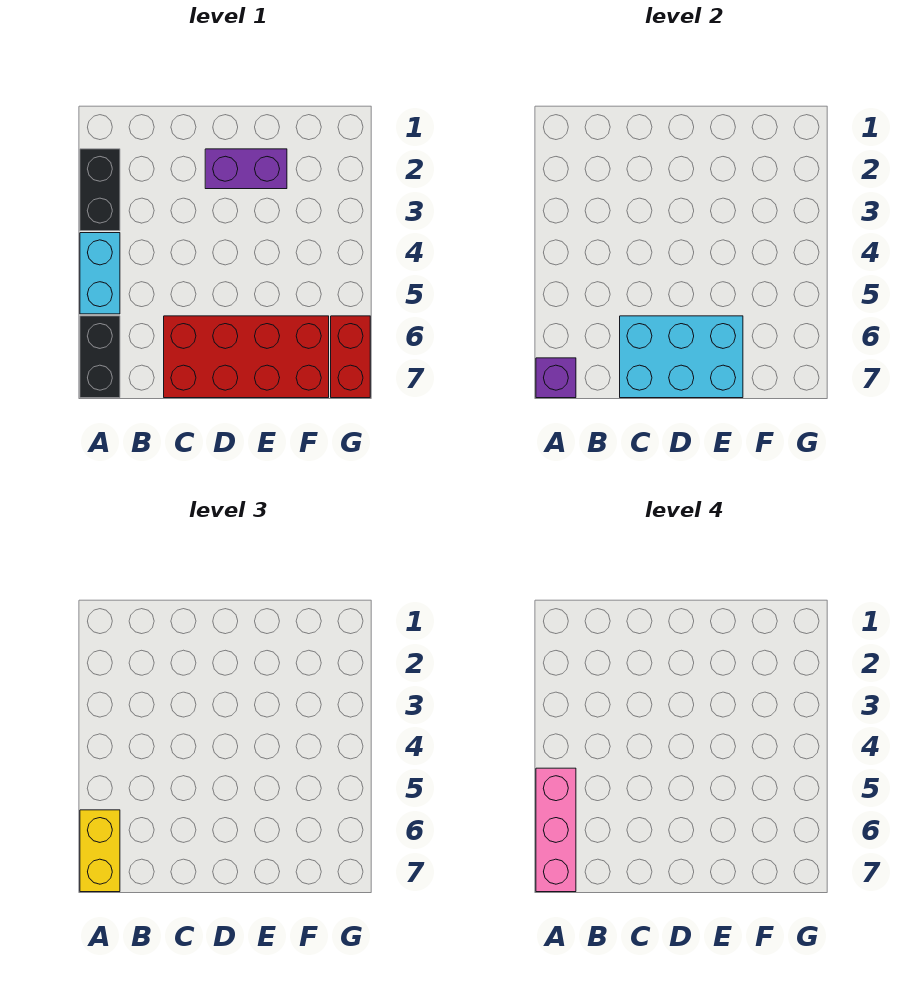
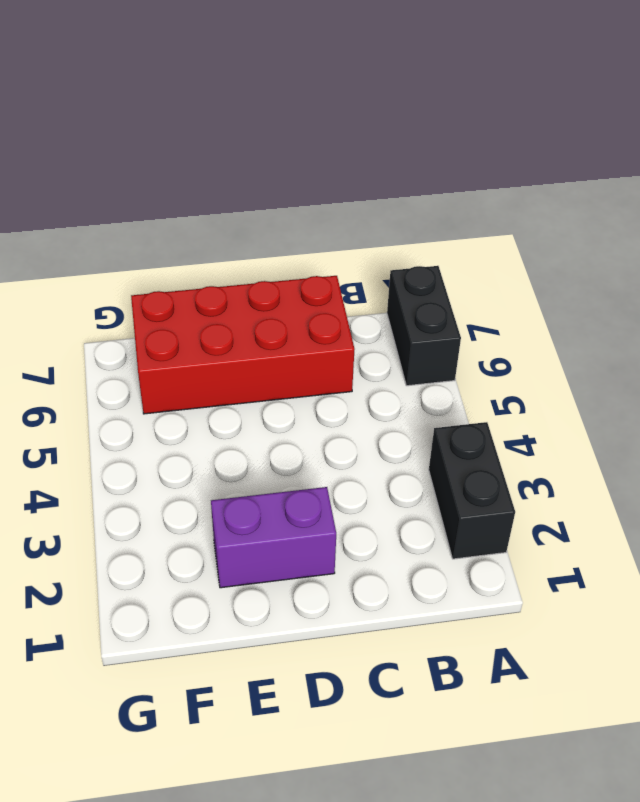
none -> cyan 1x2 brick [80,233,120,314]
none -> red 1x2 brick [331,316,370,398]

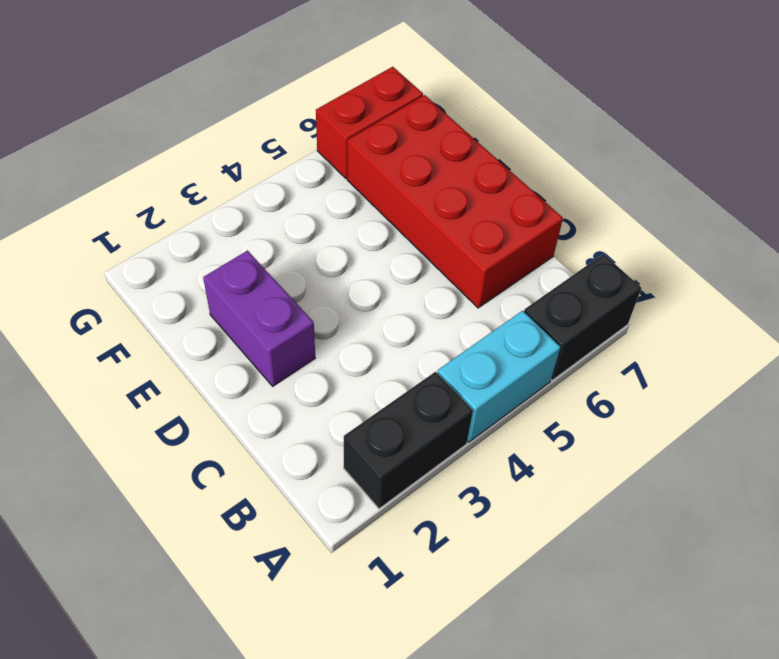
none -> purple 1x1 brick [536,358,576,398]
none -> cyan 2x3 brick [620,316,743,398]

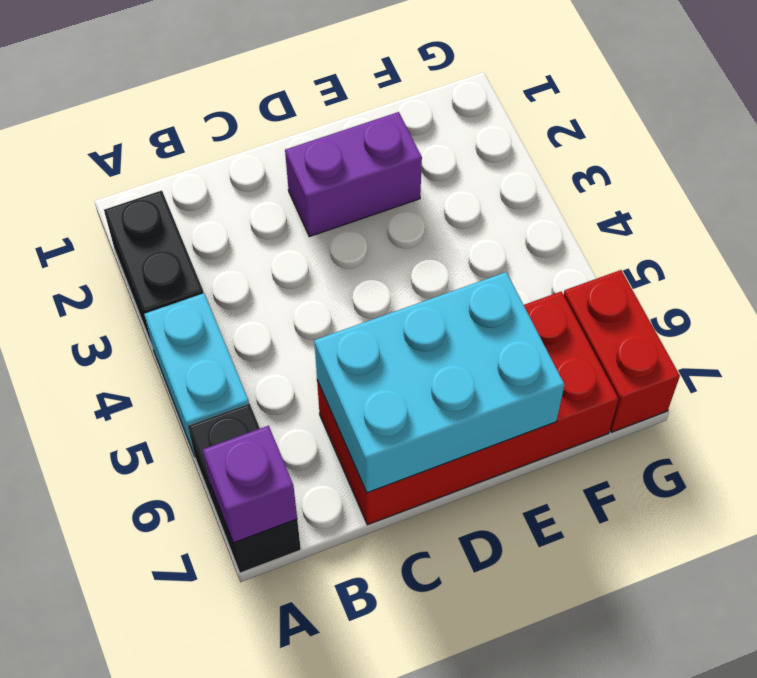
none -> yellow 1x2 brick [80,810,120,892]
none -> pink 1x3 brick [536,768,576,892]

